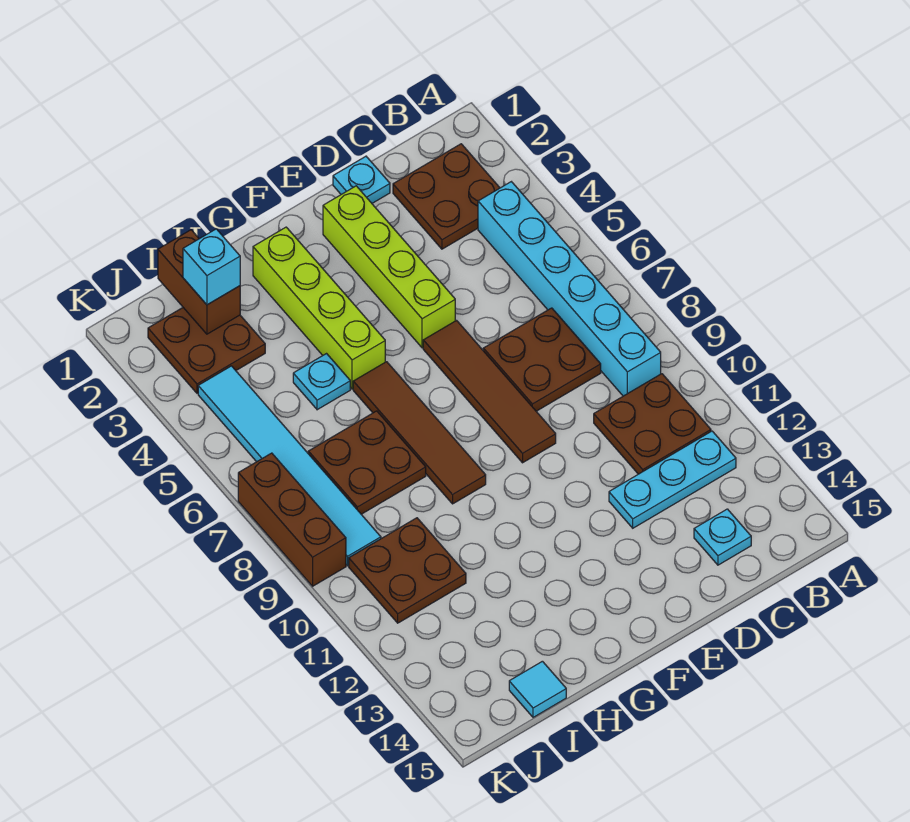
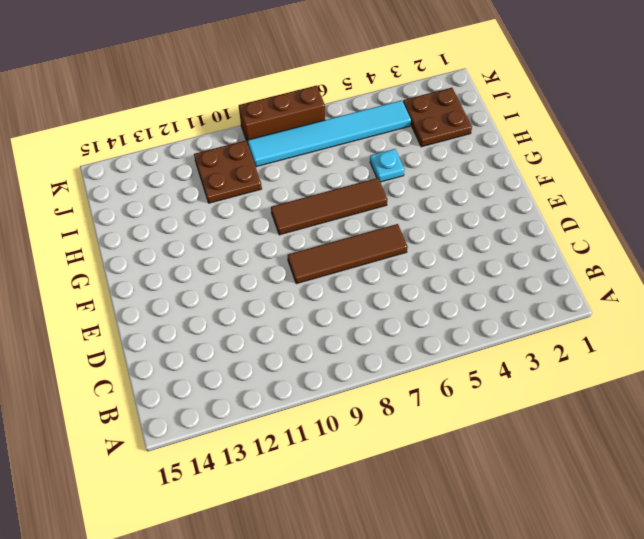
none -> brown 2x2 plate [393,144,500,249]
none -> cyan 1x6 brick [478,182,661,396]
none -> brown 2x2 plate [594,374,711,474]

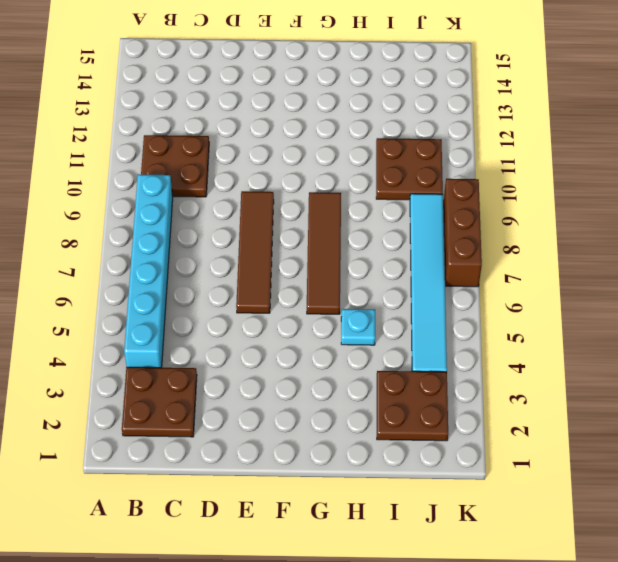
none -> cyan 1x3 plate [609,431,736,528]
none -> brown 2x2 plate [483,308,601,411]
none -> cyan 1x1 plate [694,509,751,565]

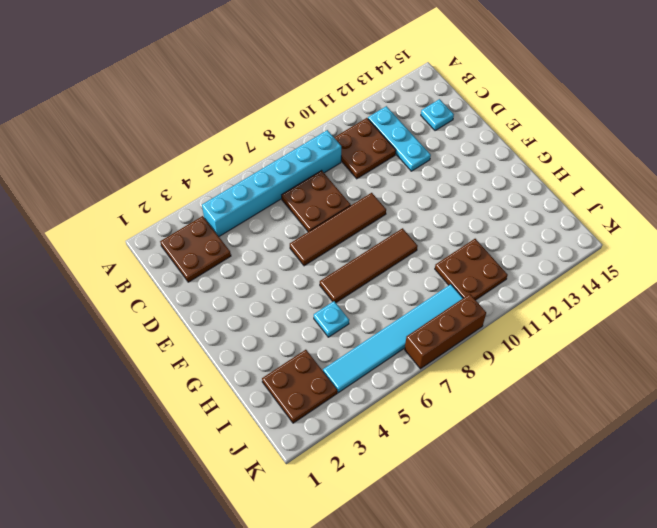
none -> cyan 1x1 plate [333,156,390,203]
none -> lime 1x4 brick [323,186,455,348]
none -> lime 1x4 brick [253,227,385,389]

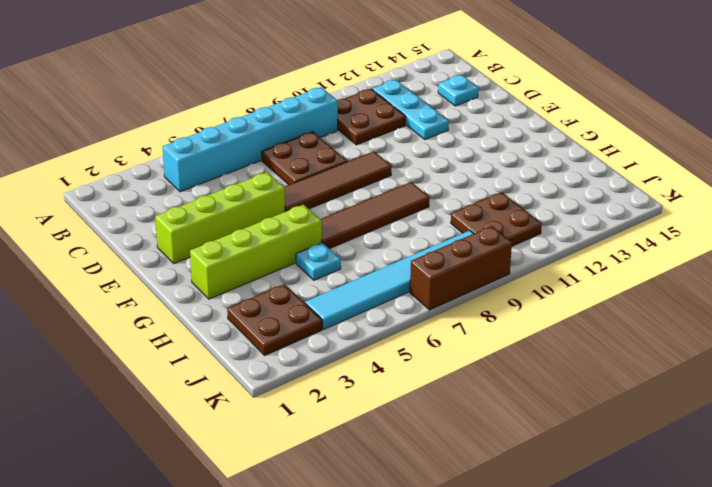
none -> brown 2x2 plate [393,144,500,249]
none -> cyan 1x1 plate [333,156,390,203]
none -> brown 2x2 plate [308,411,426,514]

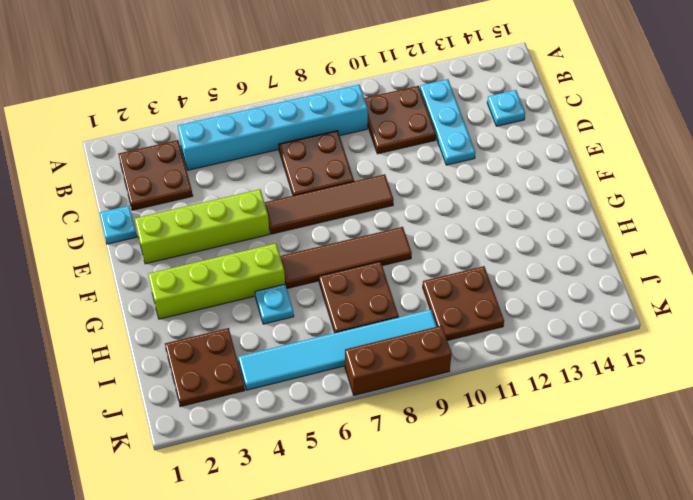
none -> cyan 1x1 tile [509,661,566,717]
none -> brown 1x2 brick [158,230,240,334]
none -> cyan 1x1 brick [183,229,240,305]

